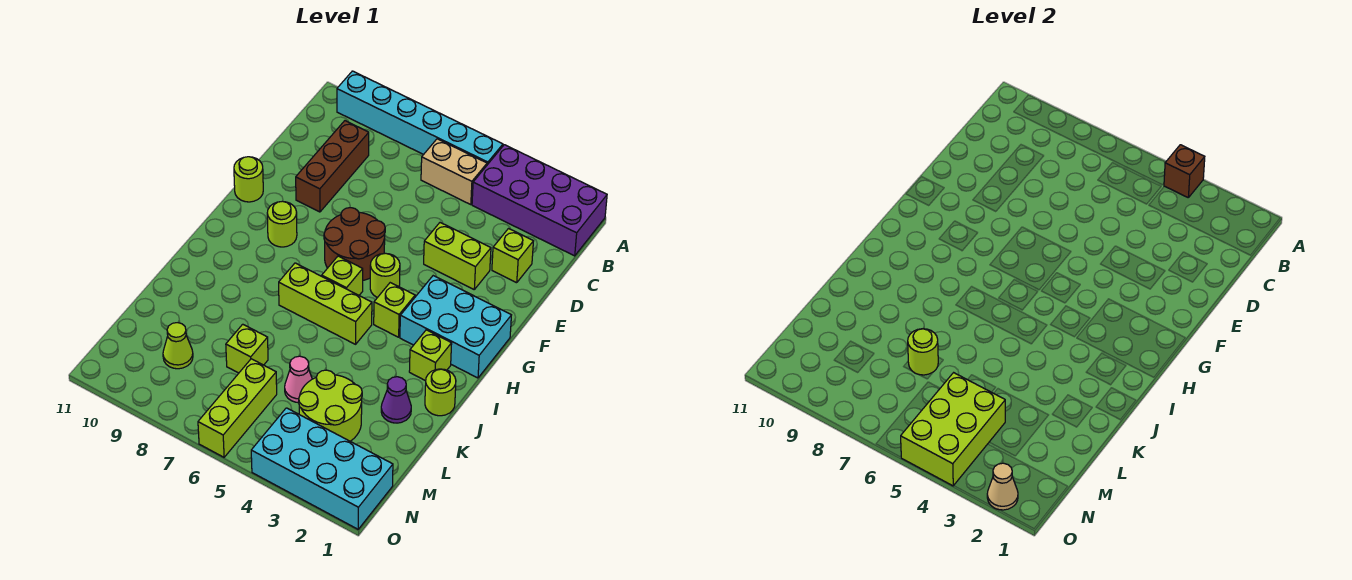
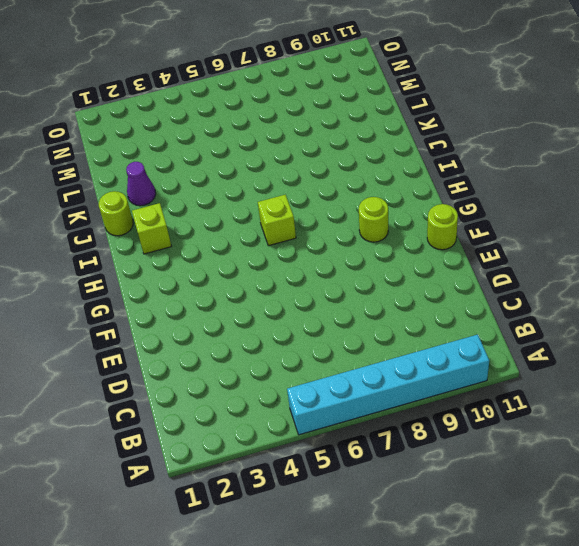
none -> purple 2x4 brick [472,145,607,256]
none -> tan 1x2 brick [421,139,487,205]
none -> brown 1x3 brick [296,121,369,212]

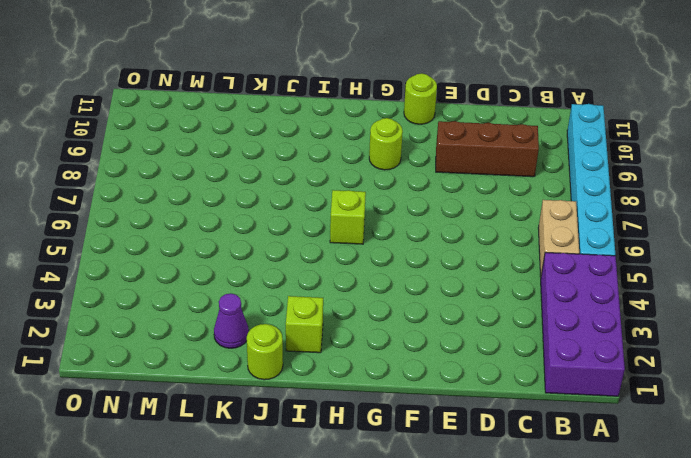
none -> lime 1x1 brick [492,229,533,283]
none -> lime 1x2 brick [424,223,491,289]
none -> brown 2x2 round brick [324,208,385,280]

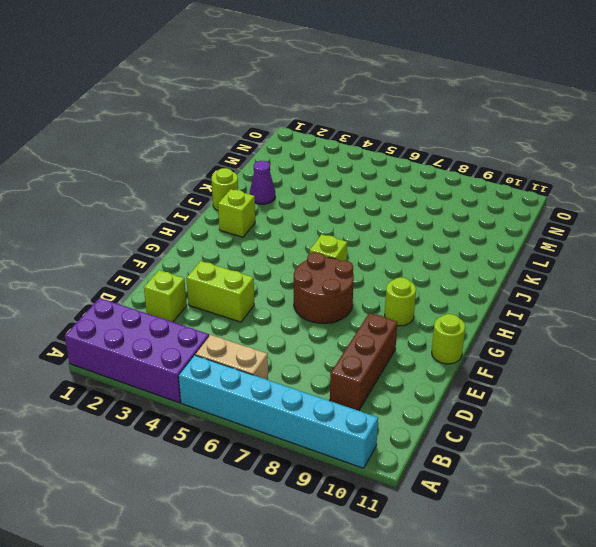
none -> cyan 2x3 brick [400,276,511,378]
none -> lime 1x1 round brick [370,253,400,298]
none -> lime 1x1 brick [374,283,415,337]

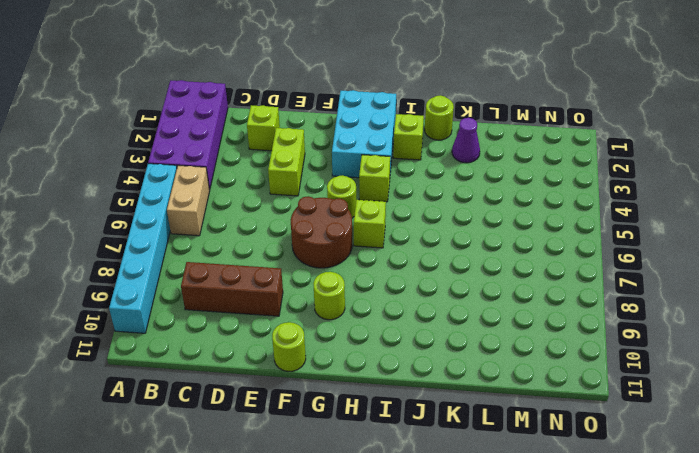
none -> lime 1x3 brick [279,263,372,344]
none -> lime 2x2 round brick [299,370,362,441]
none -> pink 1x1 cone [285,356,312,403]

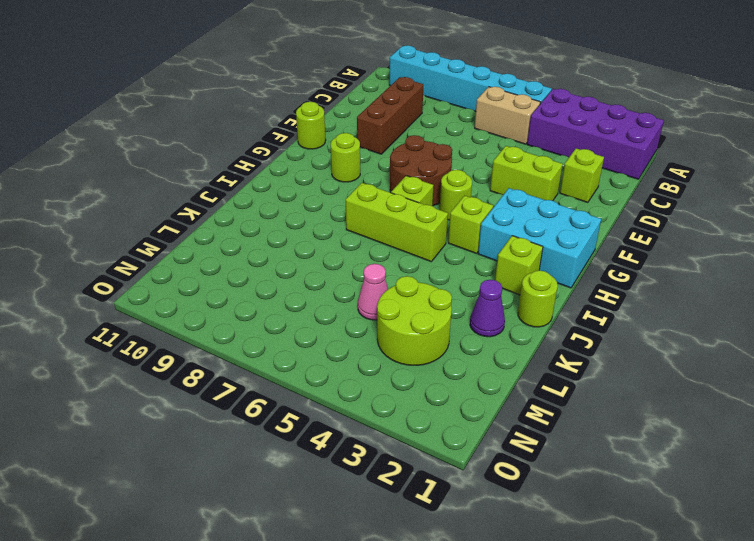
none -> lime 1x1 brick [226,324,268,373]
none -> lime 1x3 brick [198,359,277,457]
none -> lime 1x1 cone [163,323,193,369]

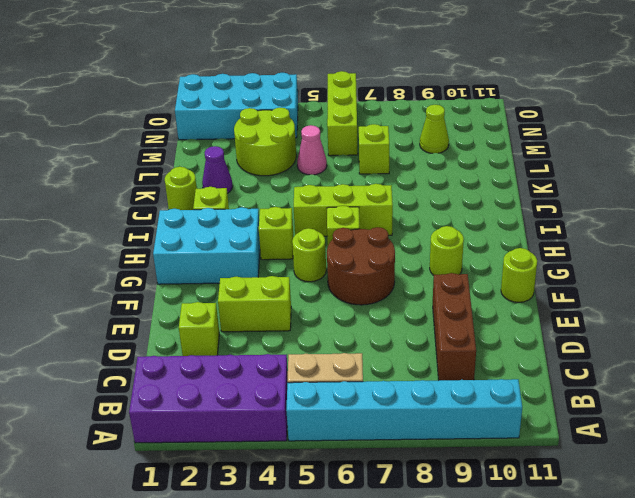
none -> brown 1x1 brick [1164,145,1205,197]
none -> lime 1x1 round brick [908,329,938,375]
none -> lime 2x3 brick [901,373,1005,486]

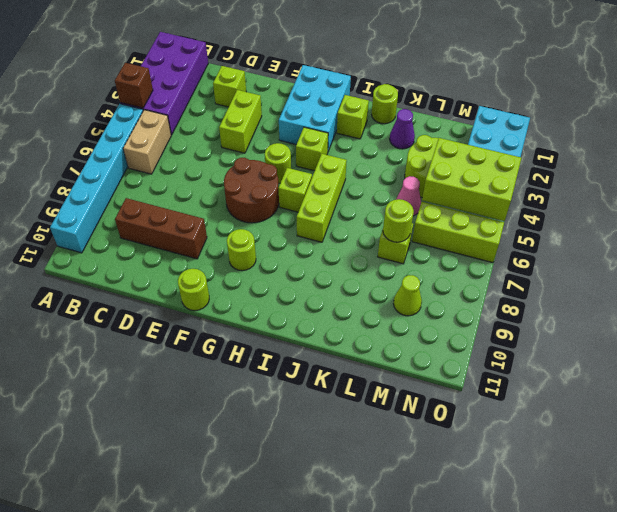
none -> tan 1x1 cone [987,463,1018,510]

